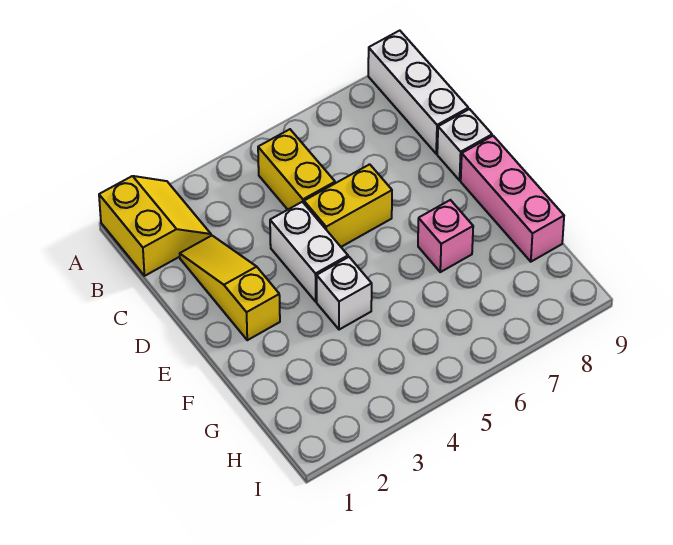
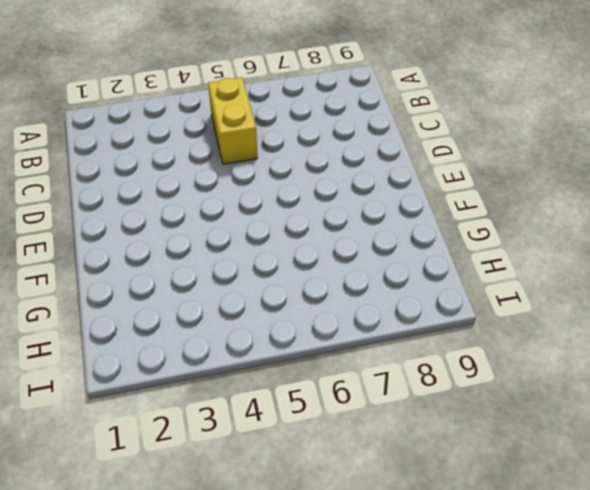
none -> yellow 2x2 slope [99,176,211,276]
none -> white 1x3 brick [368,31,468,154]

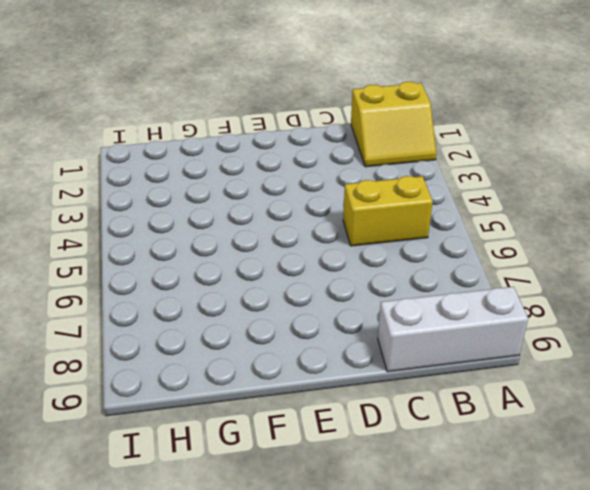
none -> yellow 1x3 slope [180,236,280,340]
none -> white 1x2 brick [270,202,348,302]

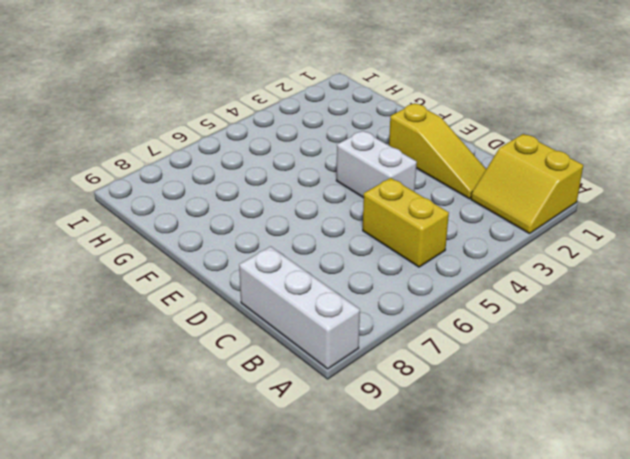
none -> yellow 1x2 brick [304,164,392,247]
none -> white 1x1 brick [437,109,492,180]

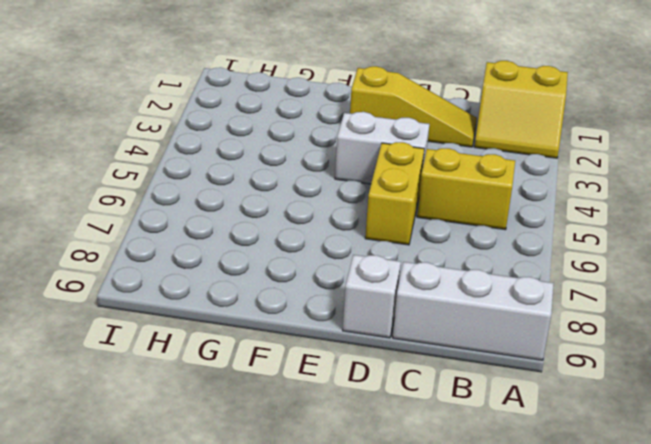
none -> pink 1x3 brick [461,136,564,262]
none -> white 1x1 brick [317,257,372,330]

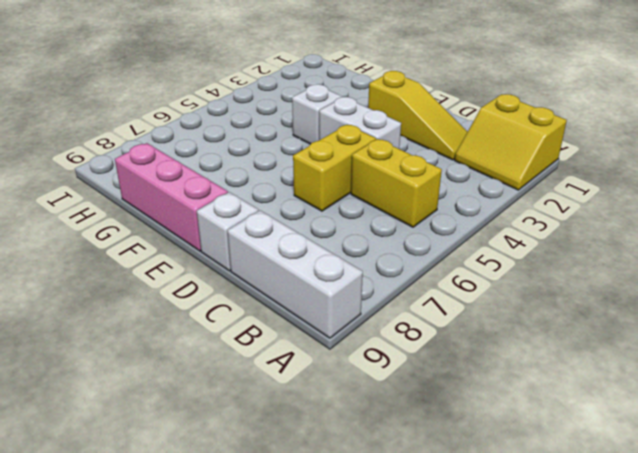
none -> pink 1x1 brick [418,200,473,272]

